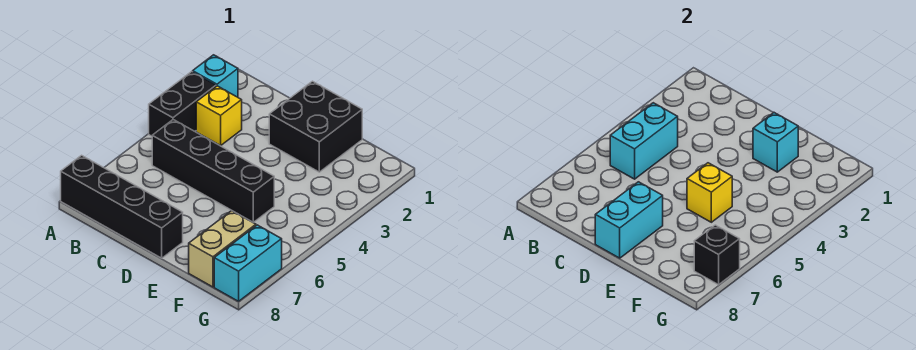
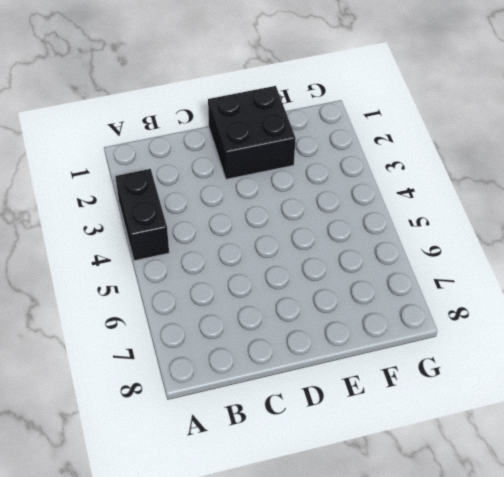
none -> cyan 1x1 brick [193,55,238,97]
none -> black 1x4 brick [61,155,183,258]
none -> yellow 1x1 brick [196,86,242,146]

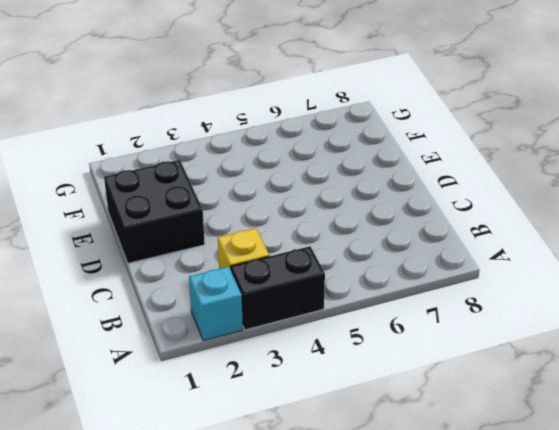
none -> black 1x4 brick [61,155,183,258]
none -> black 1x4 brick [152,120,274,222]
none -> tan 1x2 brick [189,211,256,287]

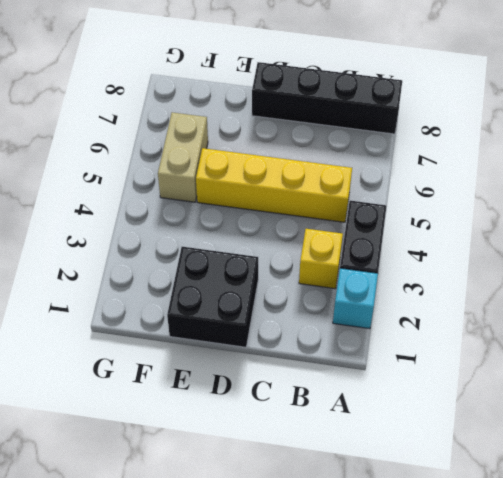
yellow 1x4 brick [196,148,352,222] -> black 1x4 brick [152,120,274,222]
tan 1x2 brick [158,112,208,202] -> tan 1x2 brick moved to [189,211,256,287]
none -> cyan 1x2 brick [214,225,282,301]
none -> cyan 1x2 brick [610,103,678,179]
none -> cyan 1x2 brick [595,182,663,258]

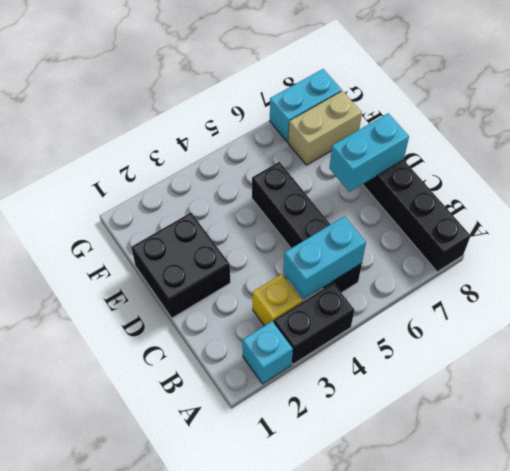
none -> cyan 1x1 brick [753,113,798,172]
none -> yellow 1x1 brick [687,163,732,222]
none -> black 1x1 brick [694,225,740,285]

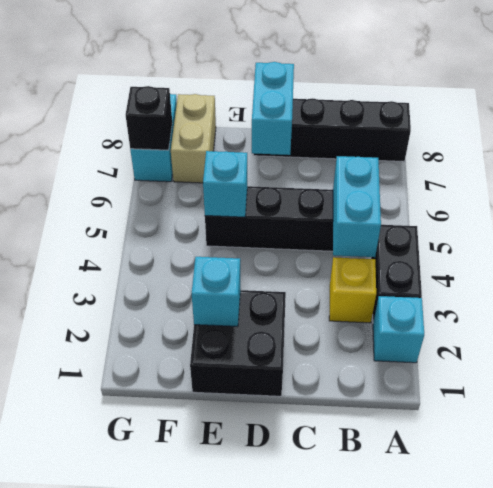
cyan 1x1 brick [203,151,247,217] -> yellow 1x1 brick [687,163,732,222]

